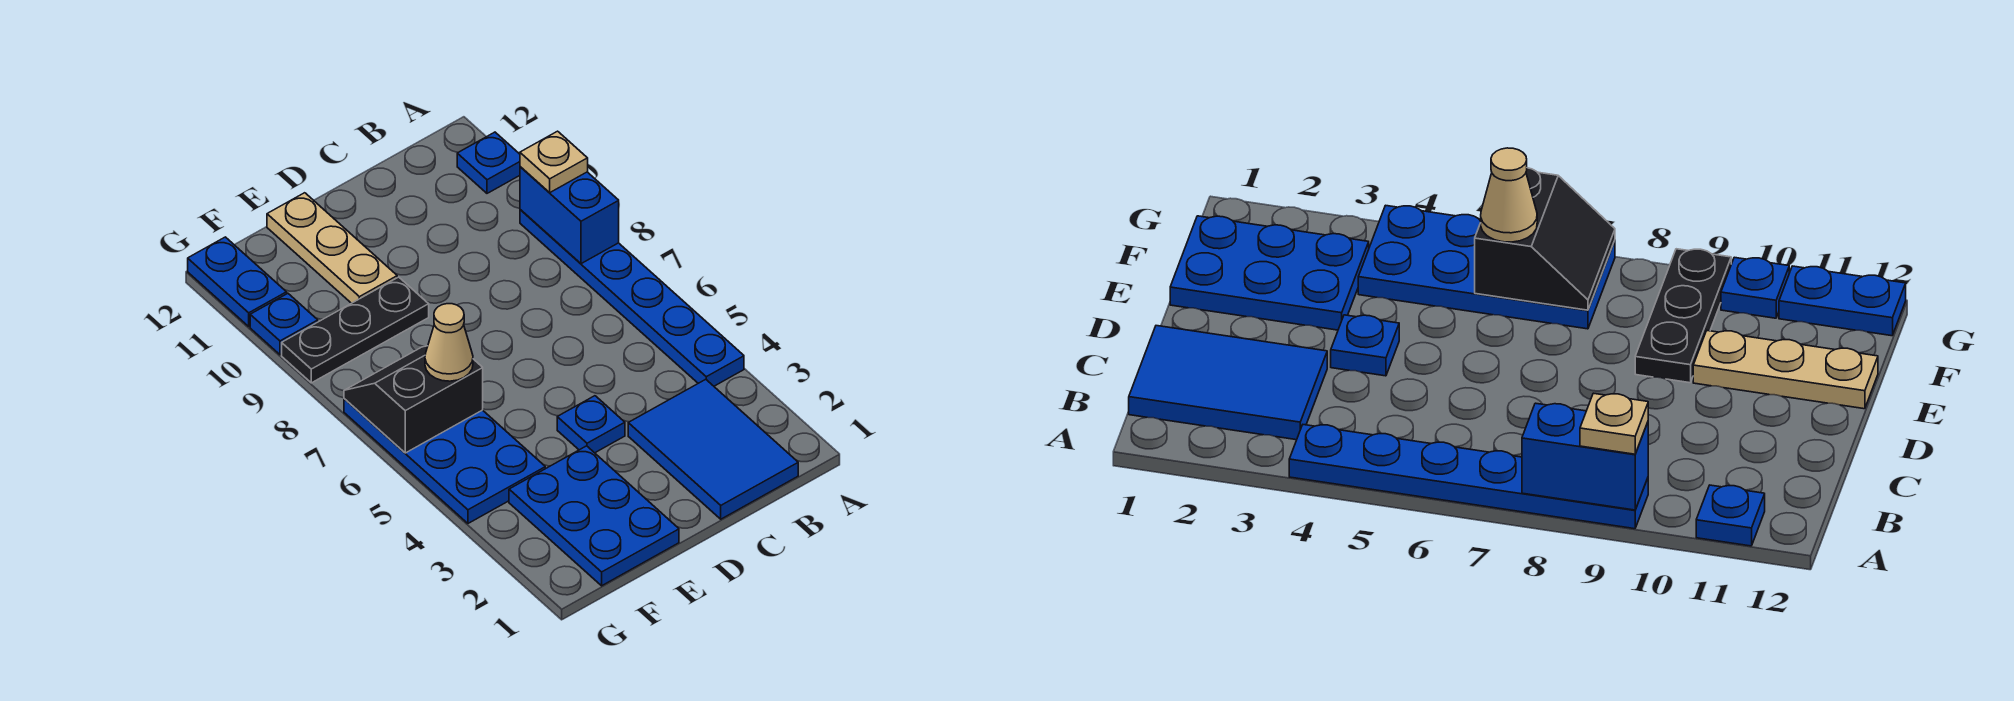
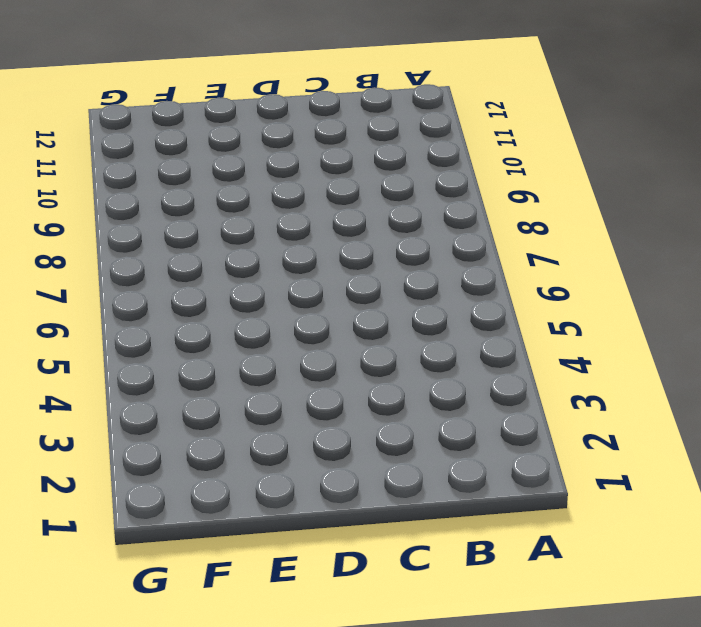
none -> blue 1x6 plate [520,210,744,386]
none -> blue 1x1 plate [457,132,520,193]
none -> blue 2x3 tile [628,379,798,519]

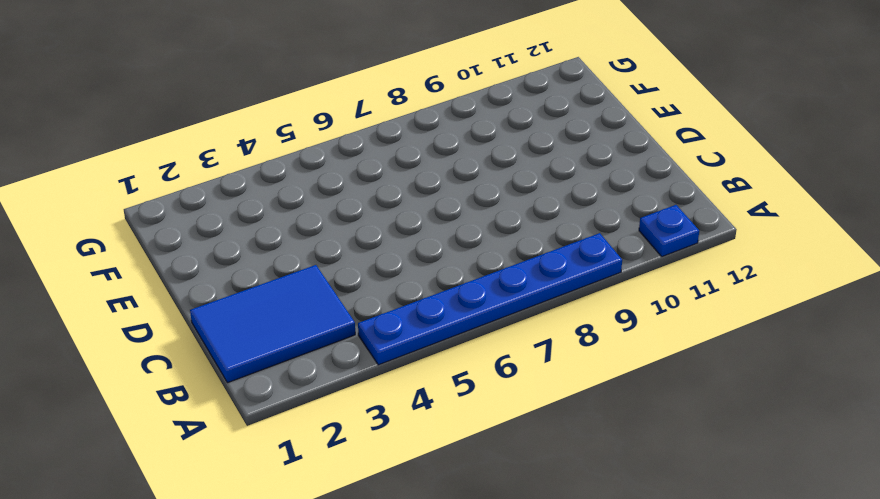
none -> blue 1x1 plate [557,396,625,453]
none -> blue 2x3 plate [509,446,679,586]
none -> black 1x3 plate [282,277,429,383]

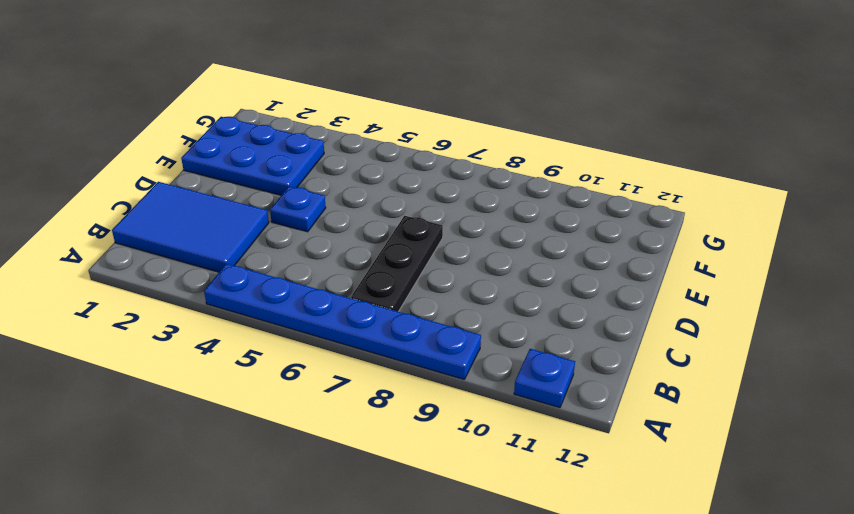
black 1x3 plate [351,216,443,312] -> black 1x3 plate moved to [282,277,429,383]
none -> tan 1x3 plate [267,193,397,303]
none -> blue 2x4 plate [344,399,545,523]
none -> blue 1x1 plate [250,293,318,355]

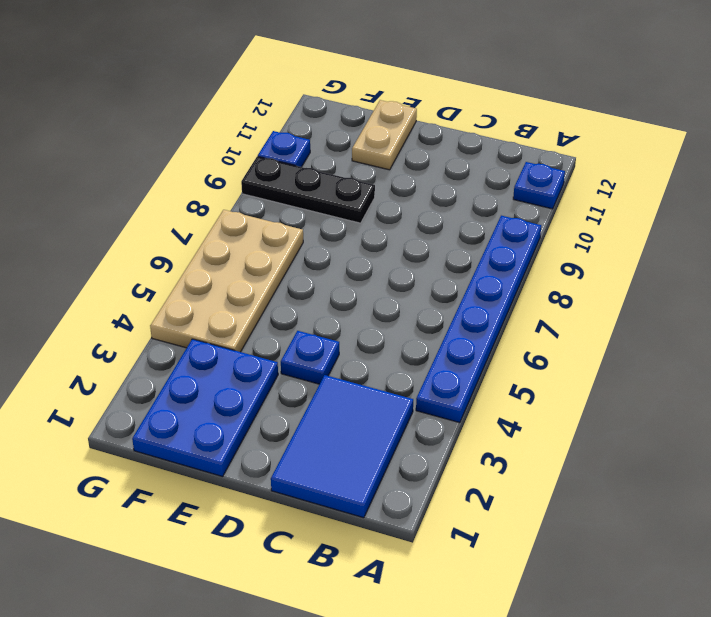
tan 1x2 plate [352,100,417,170] -> tan 1x3 plate [267,193,397,303]
tan 2x4 plate [150,210,303,352] -> blue 2x4 plate [344,399,545,523]
none -> blue 1x2 plate [188,237,287,326]
none -> blue 1x2 brick [520,167,619,264]
none -> black 2x2 slope [344,346,483,453]

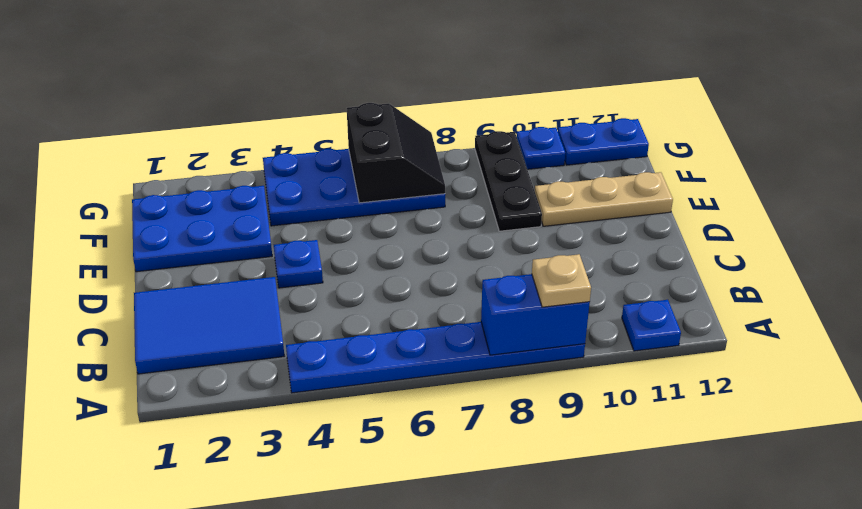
none -> tan 1x1 cone [425,304,473,381]

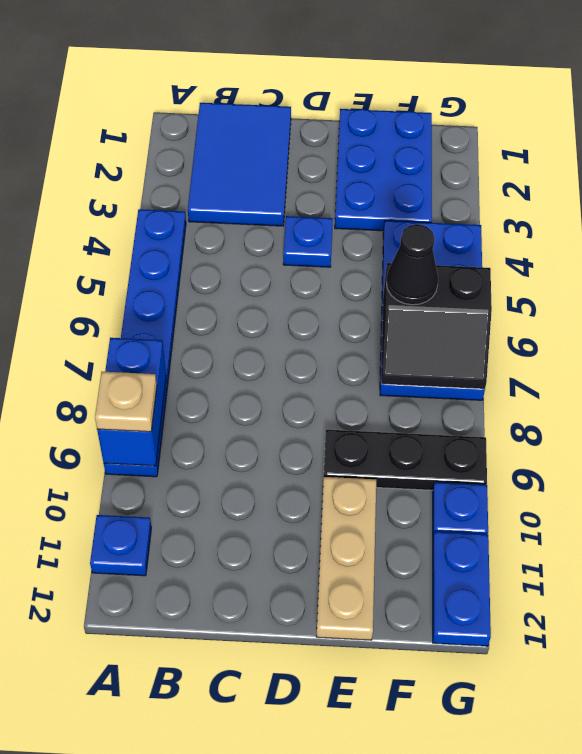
black 1x1 cone [386,224,438,305] -> tan 1x1 cone [425,304,473,381]

